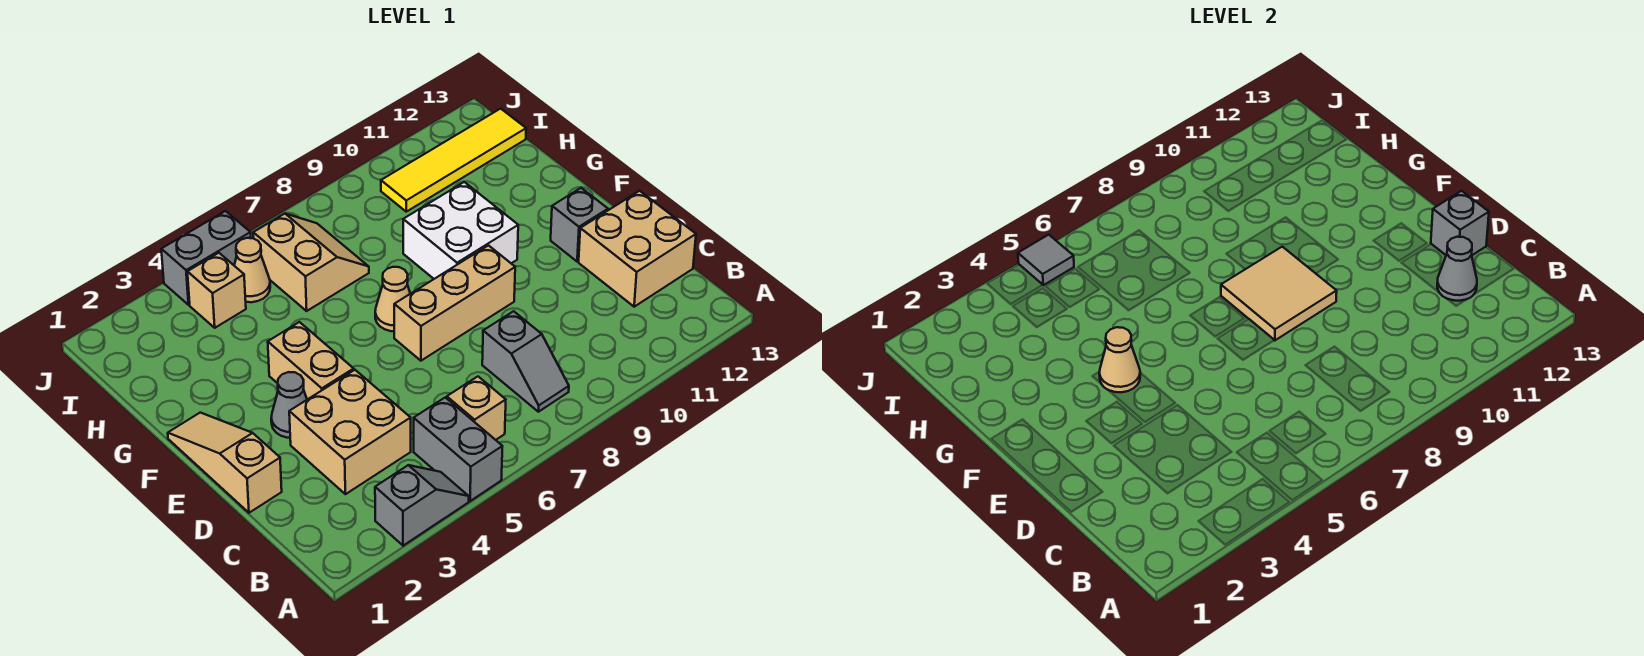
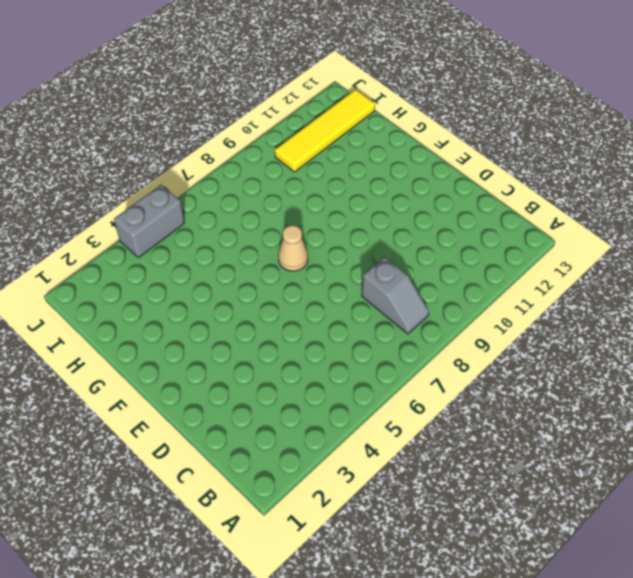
none -> grey 1x2 slope [375,465,469,546]
none -> grey 1x2 brick [414,398,502,501]
none -> tan 1x1 brick [447,377,506,440]

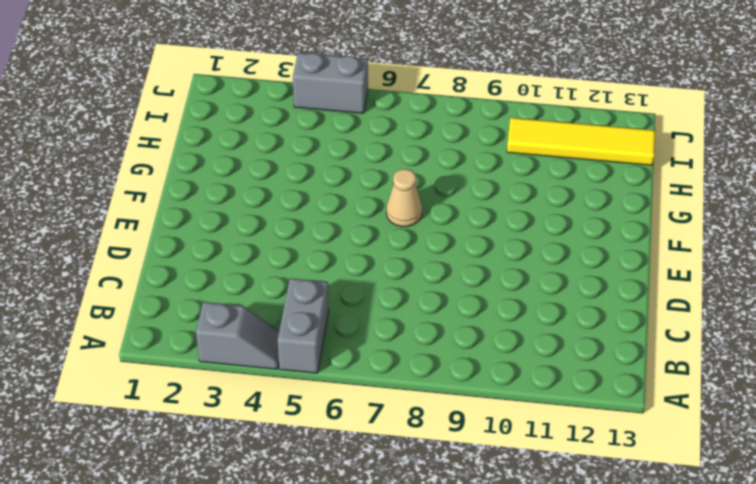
none -> tan 1x1 brick [447,377,506,440]
none -> grey 1x2 slope [482,311,569,412]
none -> tan 2x2 brick [289,370,411,494]

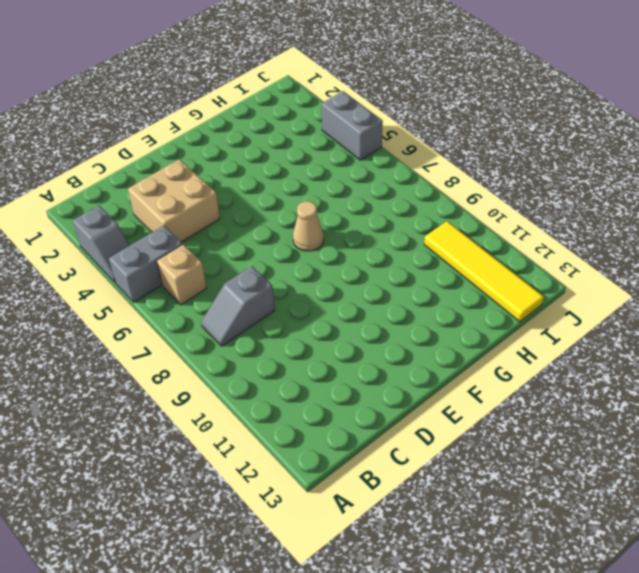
none -> tan 2x2 brick [579,191,696,307]
none -> tan 1x3 slope [168,413,282,513]
none -> grey 1x1 cone [271,372,307,438]

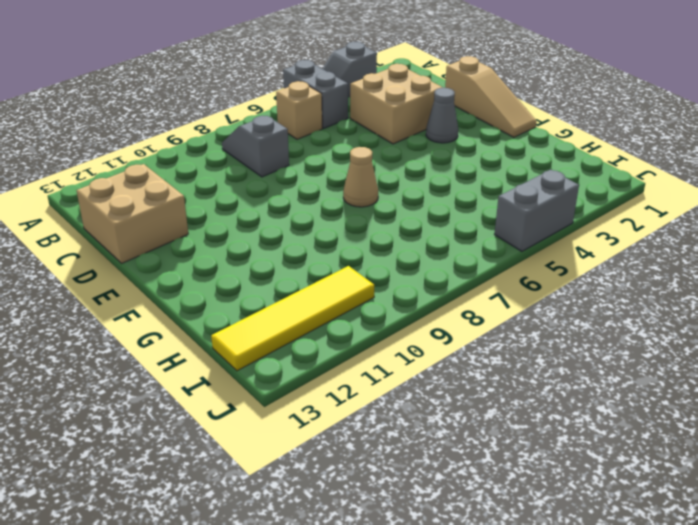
none -> tan 1x2 brick [268,322,354,399]
none -> tan 1x3 brick [394,245,515,361]
none -> grey 1x1 brick [551,188,608,261]

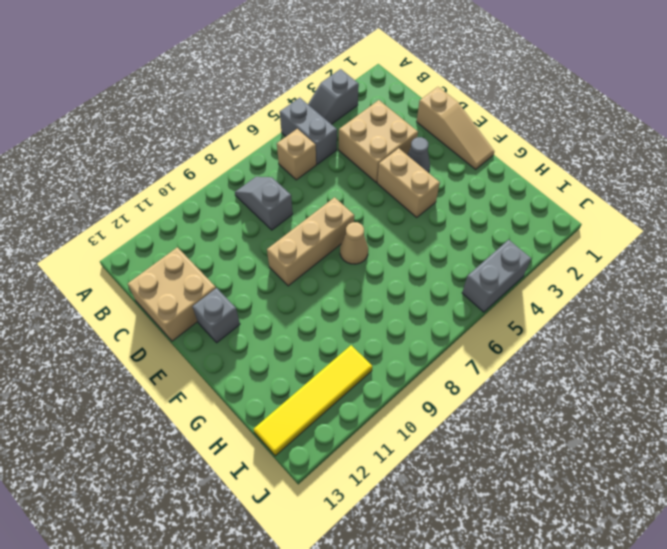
none -> white 2x2 brick [403,182,518,279]
none -> tan 2x2 slope [253,214,369,311]
none -> tan 1x1 brick [187,253,246,328]

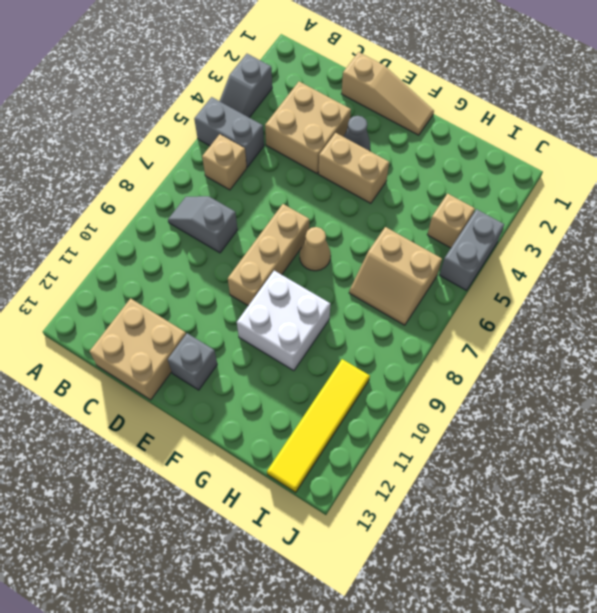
none -> tan 1x1 cone [234,238,270,302]
none -> grey 1x1 cone [1437,237,1477,301]
none -> grey 1x1 brick [1431,191,1489,255]

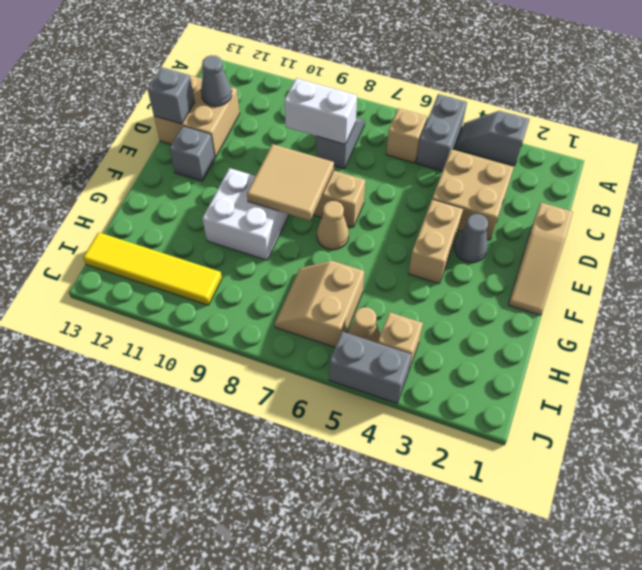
white 1x2 brick [284,78,357,144] -> none
none -> tan 1x1 cone [1099,327,1140,392]
none -> grey 1x1 tile [1018,235,1074,285]

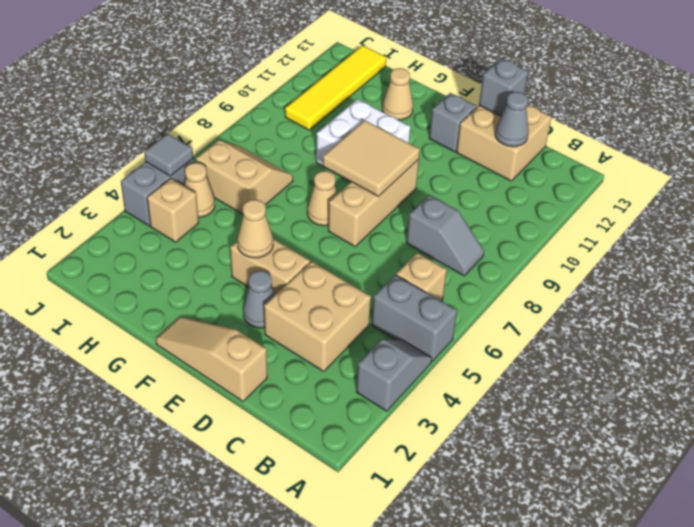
tan 1x1 cone [382,68,413,120] -> none

